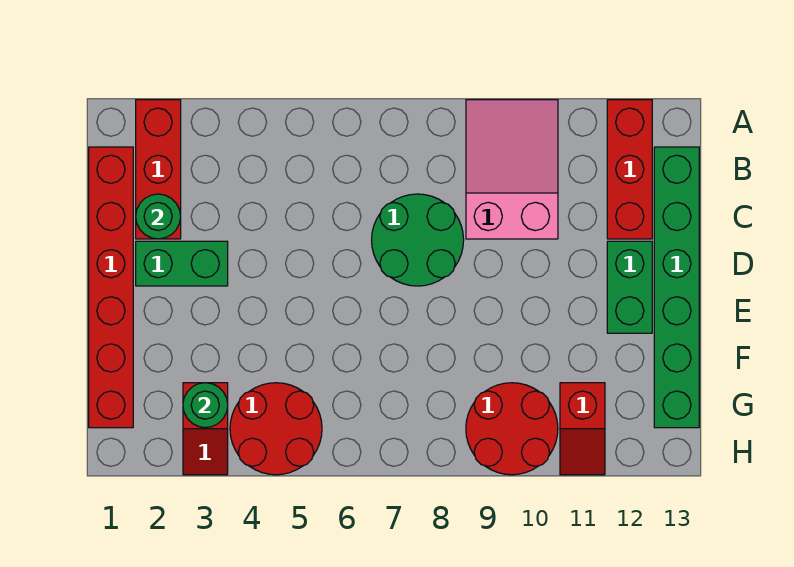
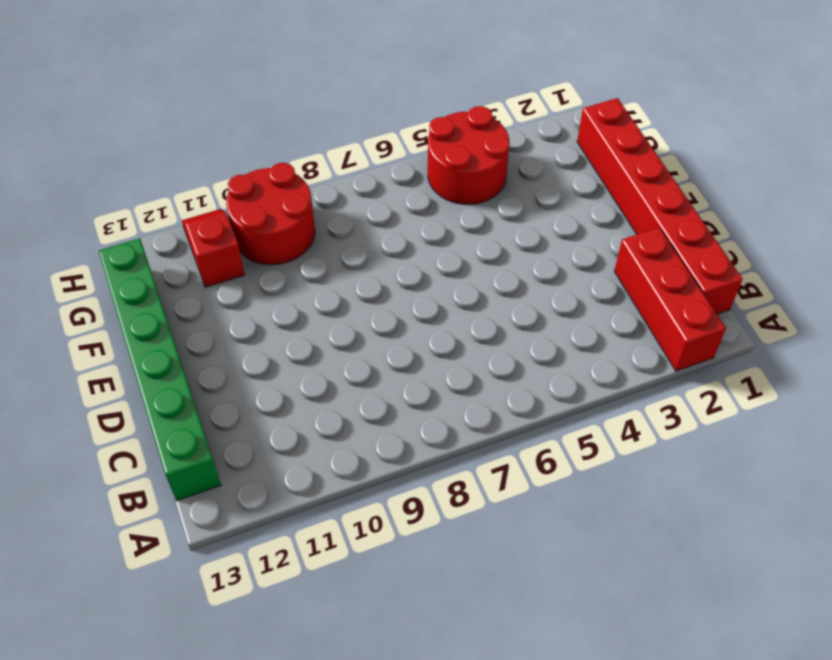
none -> pink 2x3 slope [466,100,558,239]
none -> red 1x3 brick [607,100,652,239]
none -> green 2x2 round brick [372,194,464,286]

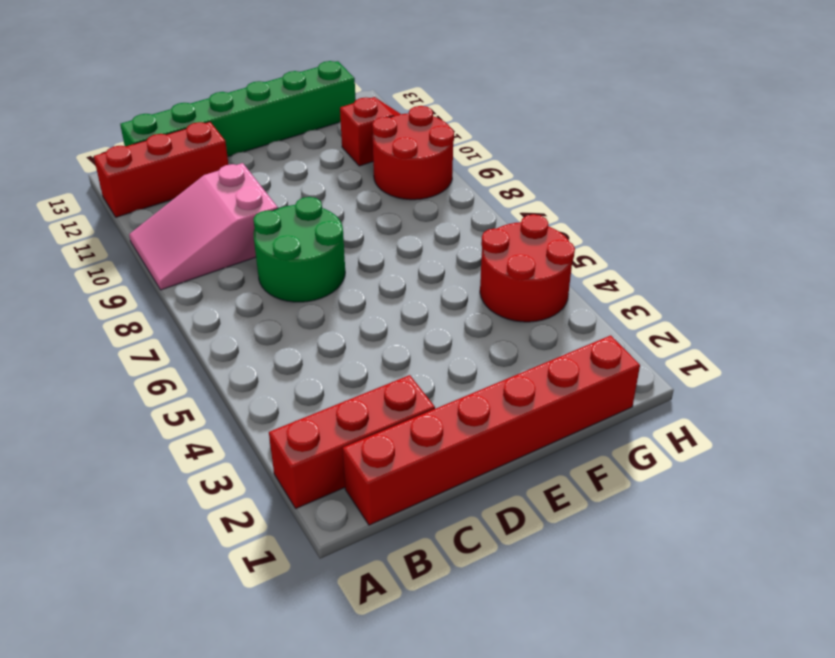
none -> green 1x2 brick [136,241,228,286]
none -> green 1x2 brick [607,241,652,333]
none -> red 1x2 slope [183,383,228,475]

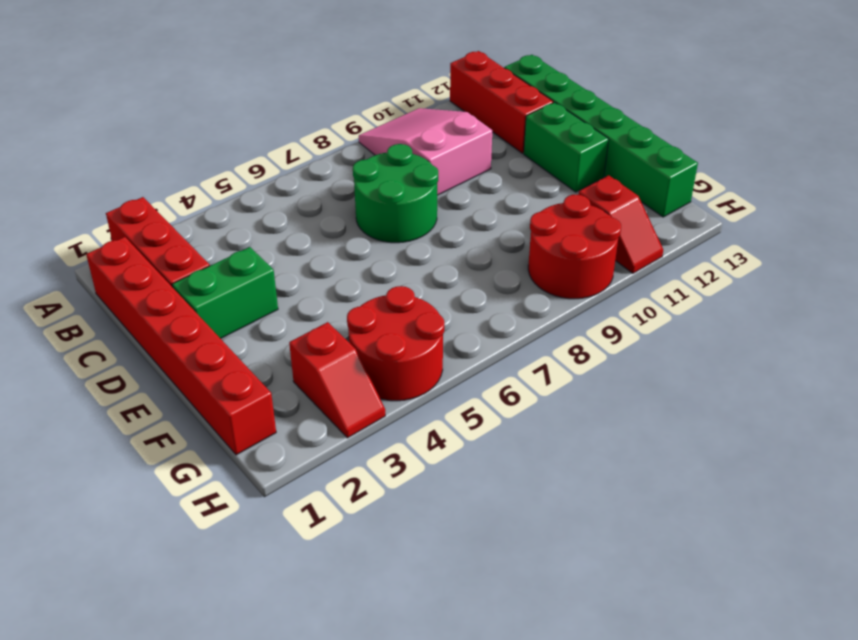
none -> green 1x1 round brick [136,194,181,239]
none -> green 1x1 round brick [183,383,228,428]

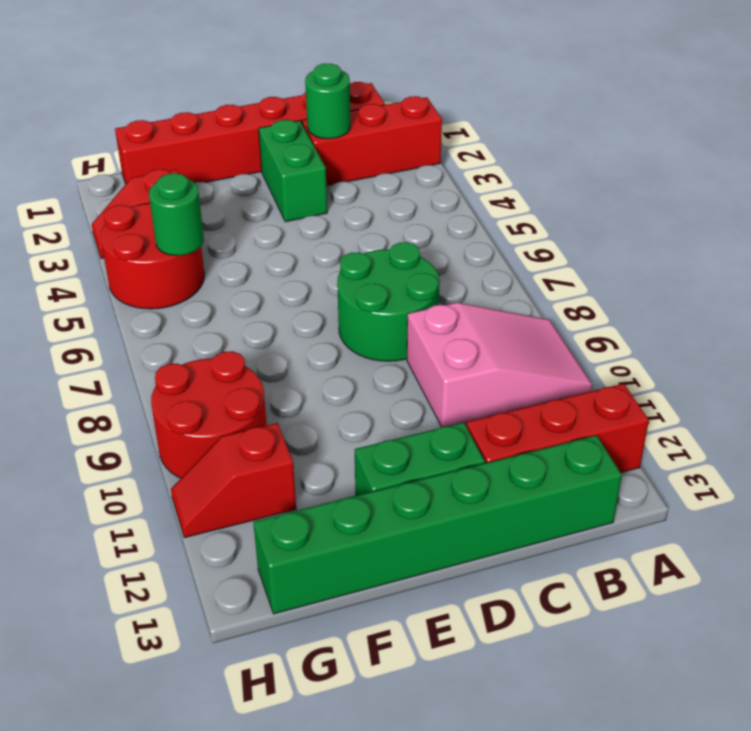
green 1x1 round brick [149,173,204,256] -> green 1x1 round brick moved to [183,383,228,428]

